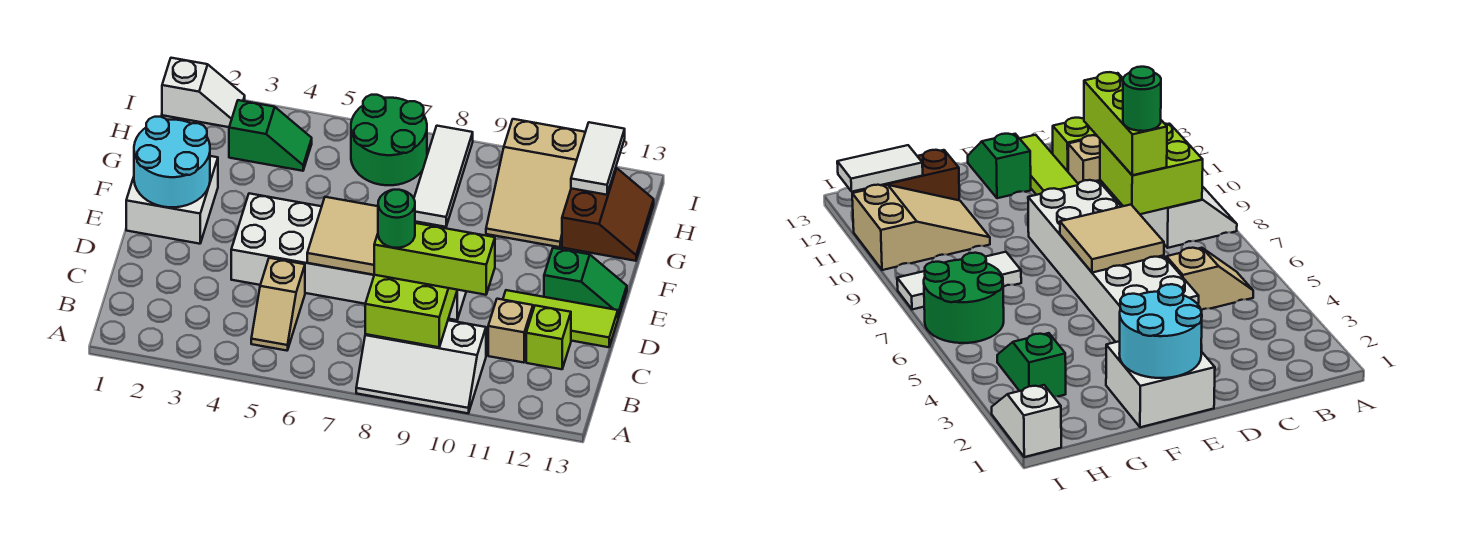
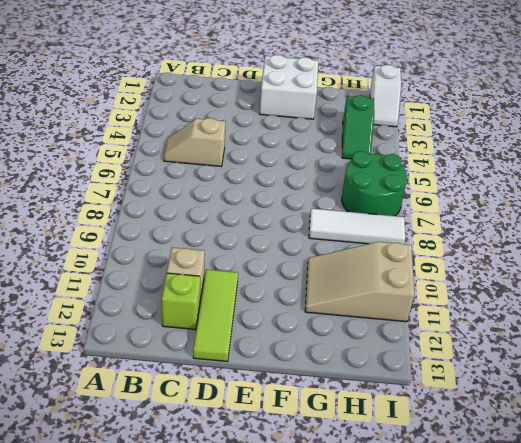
none -> white 2x3 slope [356,320,486,413]
none -> white 2x6 brick [231,193,466,320]
none -> green 1x2 slope [544,248,627,318]

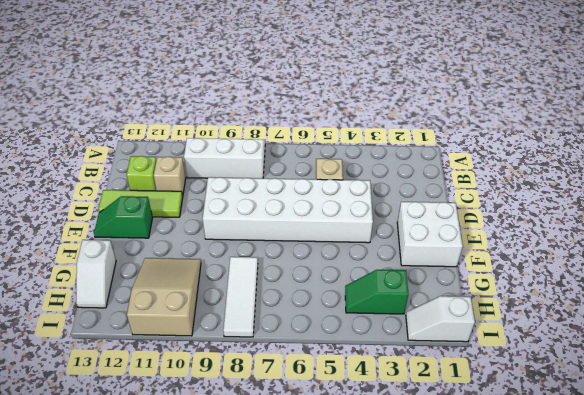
white 1x2 slope [76,240,116,308] -> brown 2x2 slope [562,168,654,261]
none -> green 2x2 round brick [351,95,427,185]
none -> lime 2x2 brick [365,275,457,347]
none -> tan 2x2 tile [307,197,378,275]

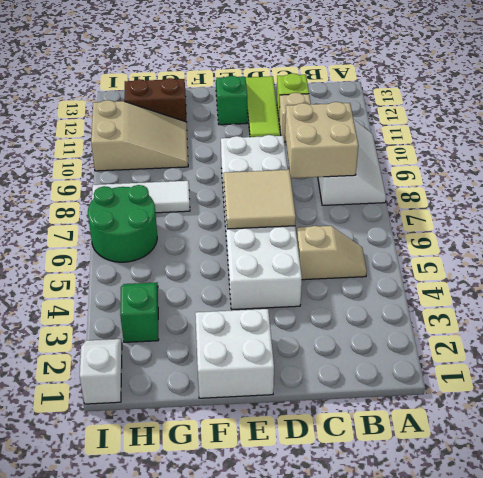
tan 2x2 brick [285,102,359,178] -> lime 2x2 brick [365,275,457,347]
none -> cyan 2x2 round brick [134,117,210,207]
none -> white 1x2 tile [571,122,625,195]
none -> lime 1x3 brick [374,223,495,295]

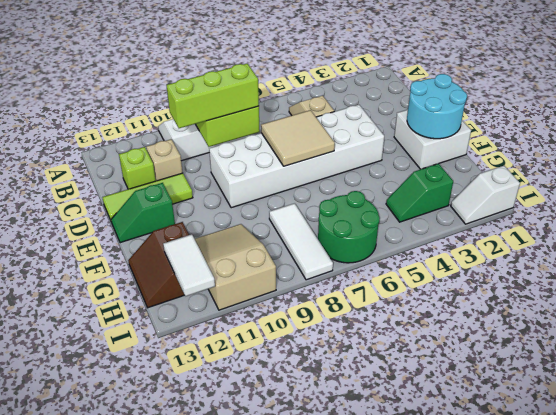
none -> green 1x1 round brick [378,190,415,248]

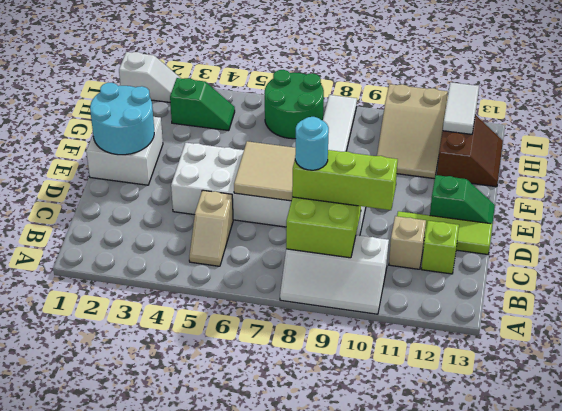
cyan 1x1 round brick [295,117,329,170] -> green 1x1 round brick [378,190,415,248]

